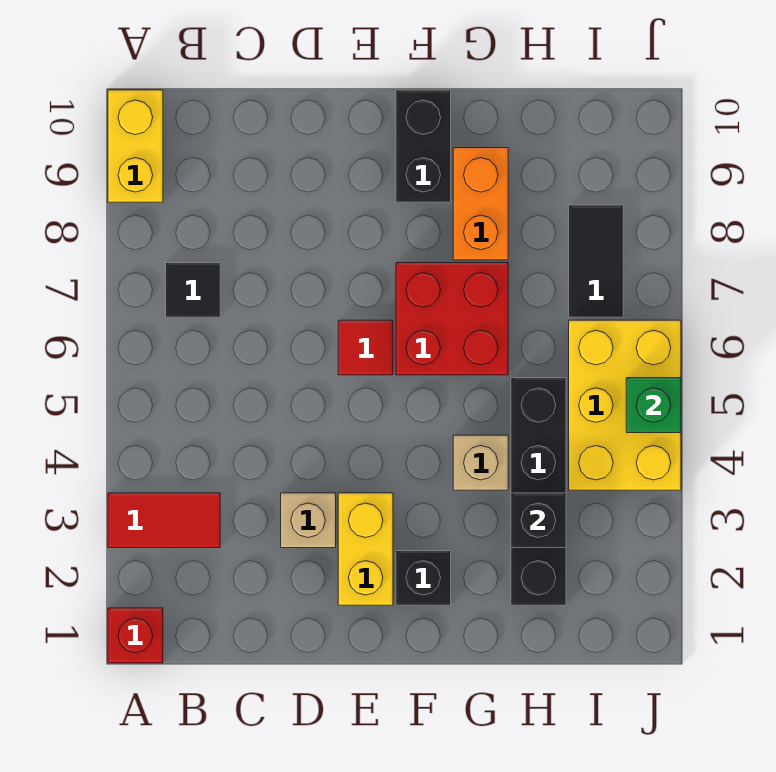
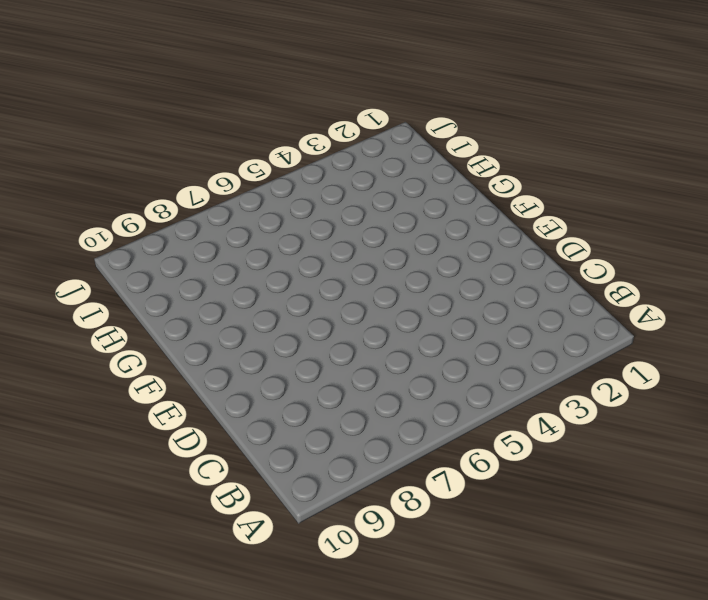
none -> red 1x1 brick [108,608,163,663]
none -> red 1x2 tile [108,493,220,548]
none -> yellow 1x2 brick [108,90,163,202]

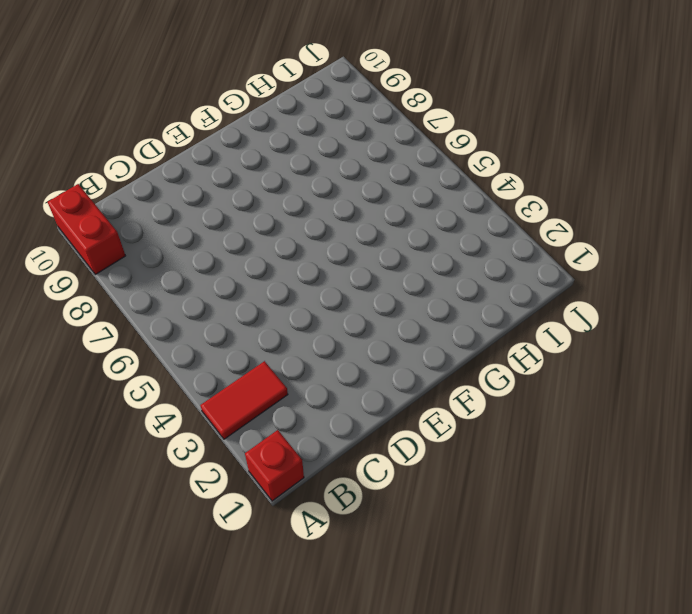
red 1x2 brick [48,184,125,274] -> yellow 1x2 brick [108,90,163,202]
none -> black 1x1 tile [166,263,220,317]
none -> tan 1x1 brick [281,493,336,548]
none -> yellow 1x2 brick [338,493,393,605]

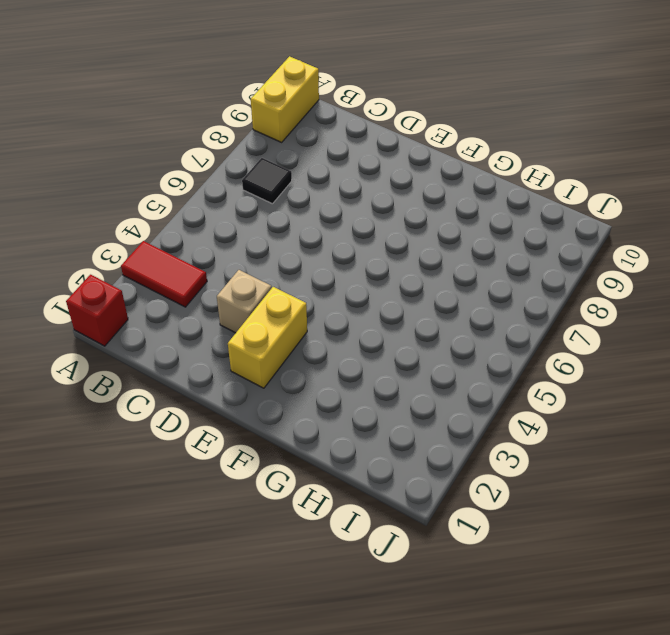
none -> red 1x1 tile [338,320,393,375]
none -> black 1x1 brick [396,551,451,605]
none -> red 2x2 brick [396,263,508,375]

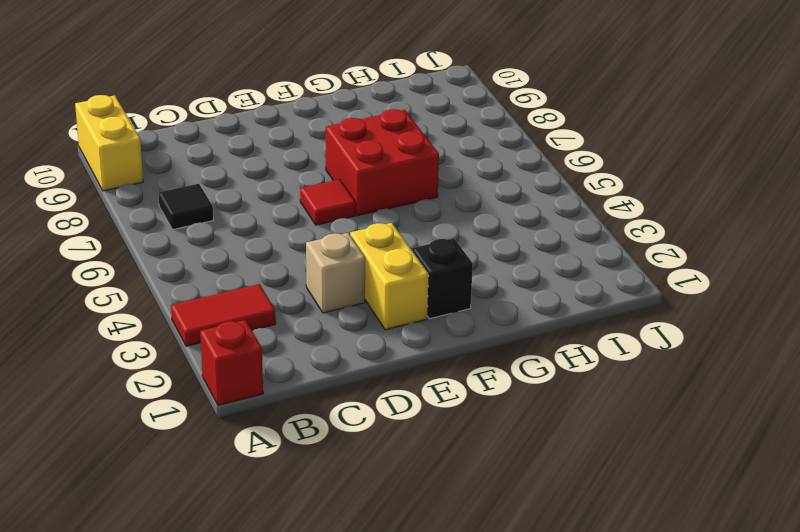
none -> black 1x2 brick [396,90,451,202]
none -> tan 1x1 brick [453,435,508,490]
none -> orange 1x2 brick [453,148,508,260]

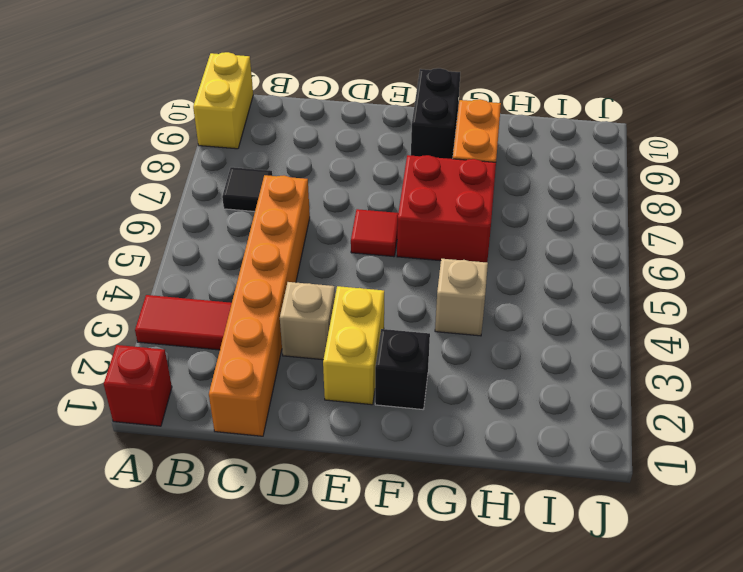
orange 1x6 brick [209,175,310,436] -> none
none -> black 1x4 brick [511,378,566,605]
none -> yellow 2x3 brick [569,320,681,490]
none -> black 1x2 tile [569,205,623,317]

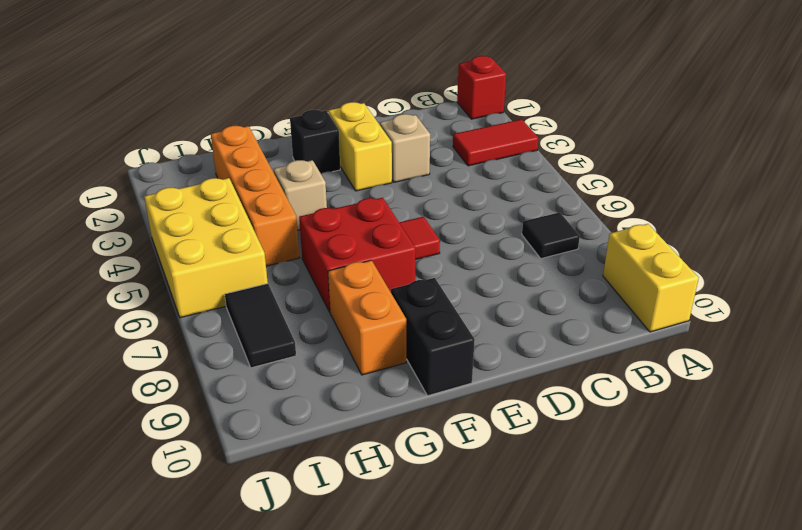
orange 1x4 brick [211,126,300,266] -> black 1x4 brick [511,378,566,605]
none -> black 1x1 brick [511,493,566,548]
none -> green 1x1 brick [626,378,681,433]

